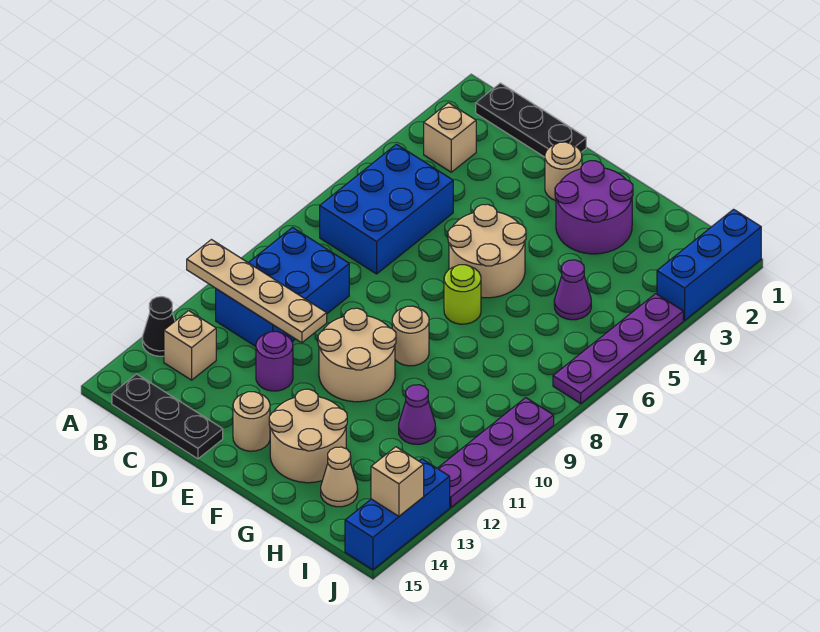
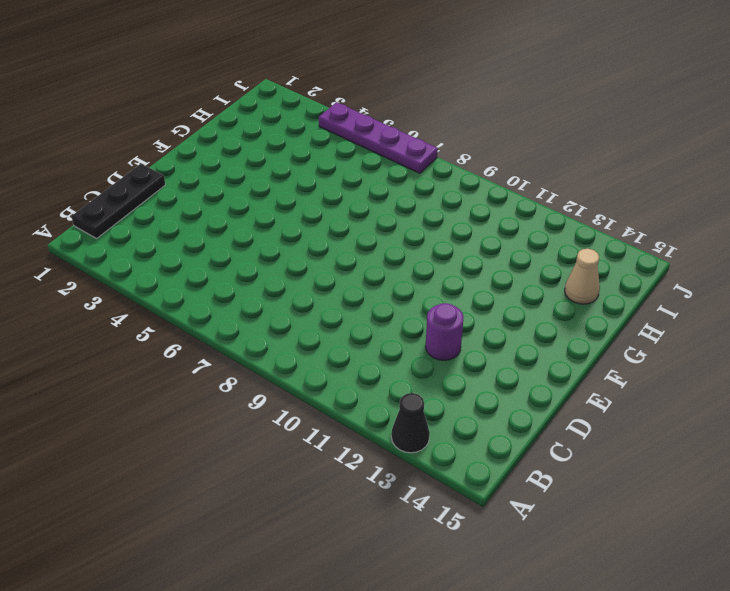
none -> tan 1x1 brick [424,103,476,172]
none -> blue 2x3 brick [320,144,453,274]
none -> blue 2x3 brick [216,228,349,346]

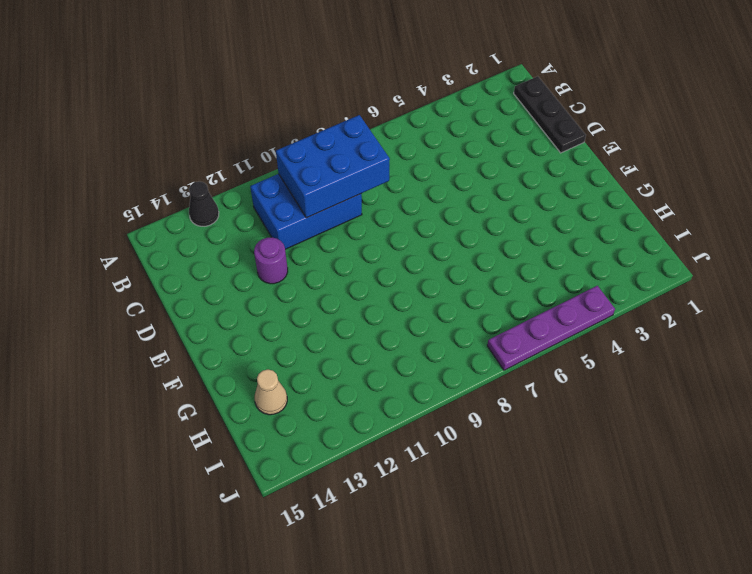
blue 2x3 brick [276,115,390,218] -> blue 2x3 brick moved to [320,144,453,274]
none -> tan 1x1 brick [424,103,476,172]
none -> tan 1x1 brick [164,311,216,380]
none -> black 1x3 plate [112,374,223,459]

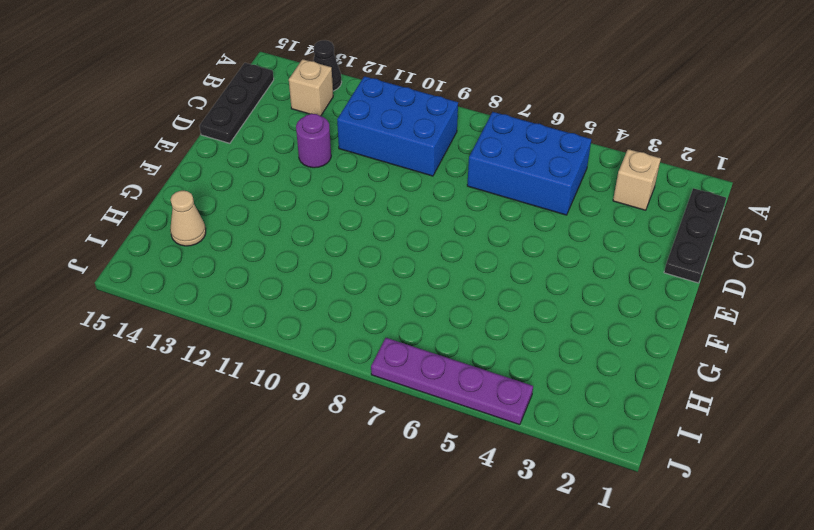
none -> tan 1x1 round brick [545,142,582,201]
none -> tan 2x2 round brick [448,204,526,298]
none -> tan 2x2 round brick [318,308,396,402]

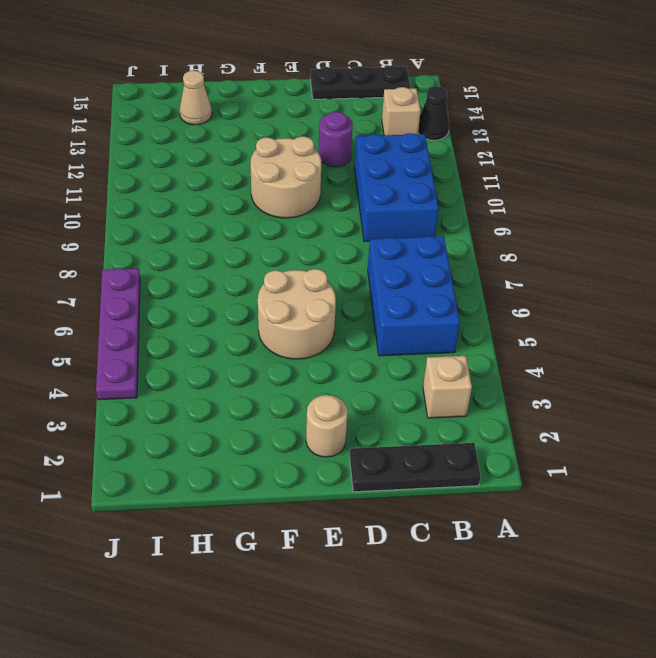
none -> tan 1x1 round brick [233,392,270,451]
none -> purple 2x2 round brick [555,161,633,254]
none -> lime 1x1 round brick [444,265,481,324]

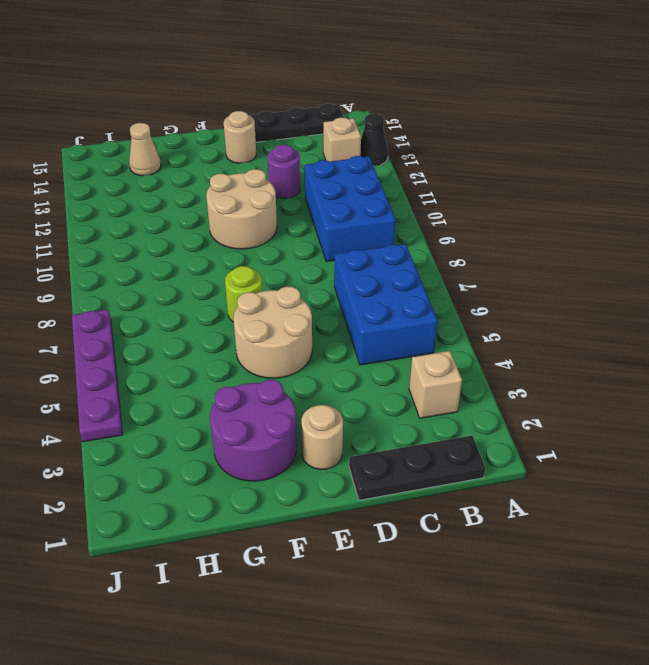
none -> tan 1x1 round brick [392,306,429,366]
none -> tan 2x2 round brick [269,389,347,483]
none -> purple 1x1 cone [554,260,591,320]

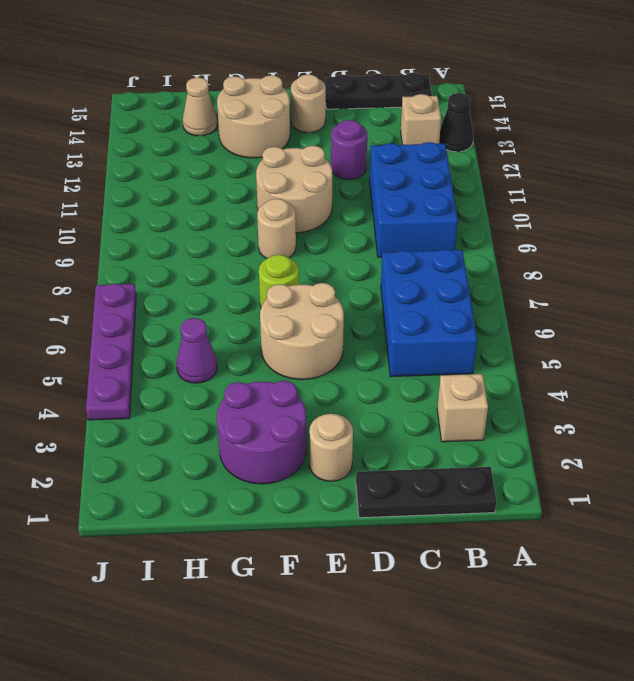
none -> purple 1x1 cone [399,385,436,444]
none -> blue 1x3 brick [657,209,761,320]
none -> purple 1x4 plate [437,398,554,508]

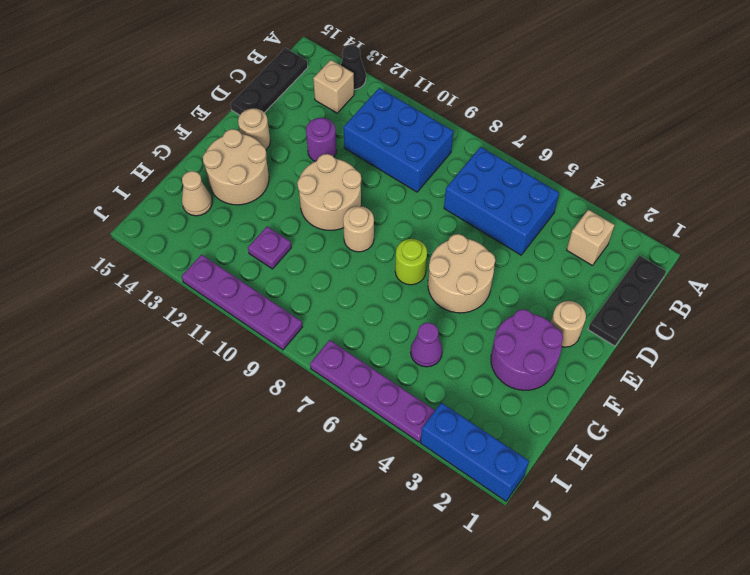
purple 1x1 plate [248,227,291,269] -> purple 1x1 cone [399,385,436,444]
none -> blue 1x3 brick [345,459,450,570]
none -> tan 1x4 plate [187,240,327,343]
none -> tan 1x1 brick [371,447,424,516]

